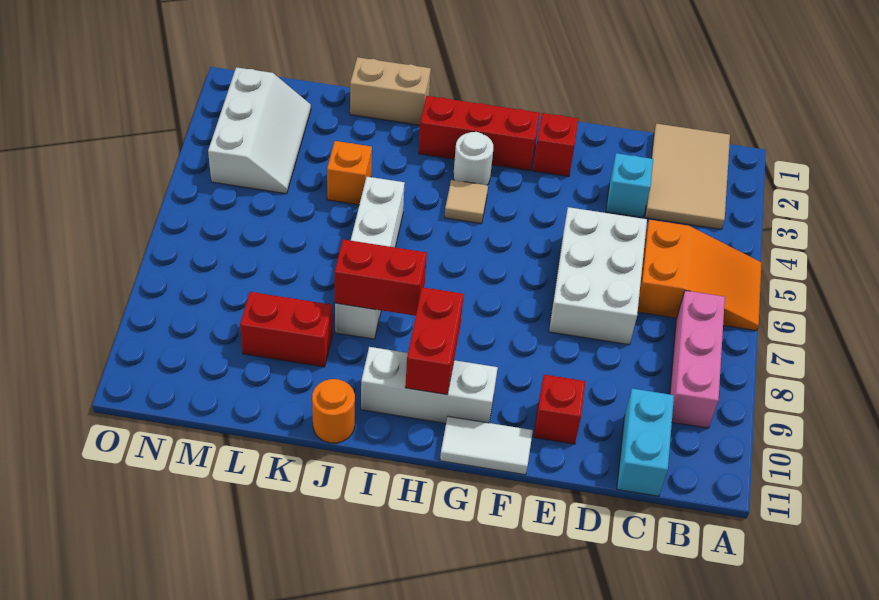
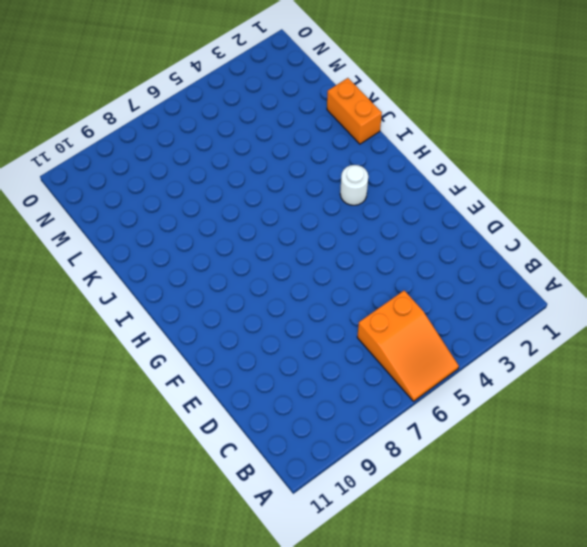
orange 1x2 brick [327,78,382,144] -> tan 1x2 brick [350,57,431,125]
none -> tan 2x3 tile [645,124,730,229]
none -> pink 1x3 brick [670,290,725,428]
none -> cyan 1x2 brick [617,389,674,496]

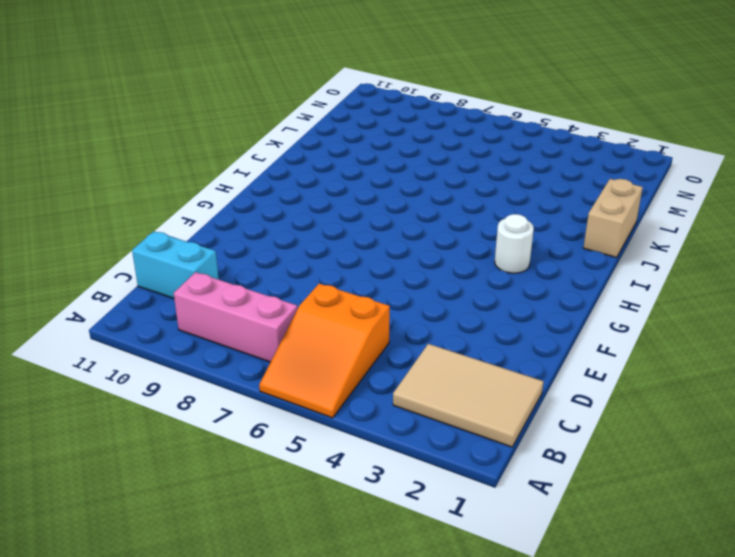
none -> cyan 1x1 brick [606,153,653,218]
none -> white 2x3 brick [549,207,647,345]
none -> red 1x1 brick [534,375,586,444]

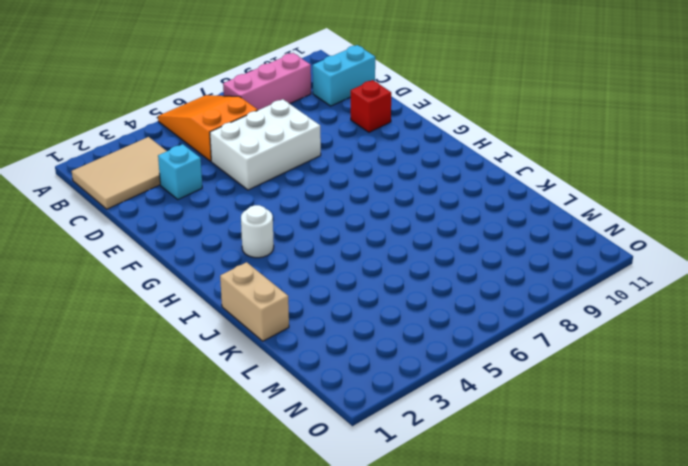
none -> red 1x1 brick [533,113,578,176]
none -> white 1x2 tile [440,416,533,475]
none -> red 1x3 brick [419,96,540,171]

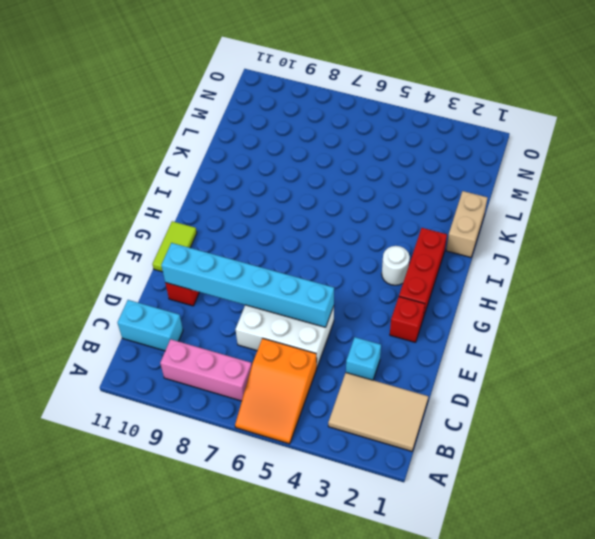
cyan 1x6 brick [161,243,334,327] -> none
lime 1x2 tile [152,221,197,272] -> white 1x2 tile [440,416,533,475]
none -> white 1x3 brick [361,347,498,423]
none -> tan 1x1 tile [445,180,488,224]
none -> white 1x4 brick [335,177,405,339]

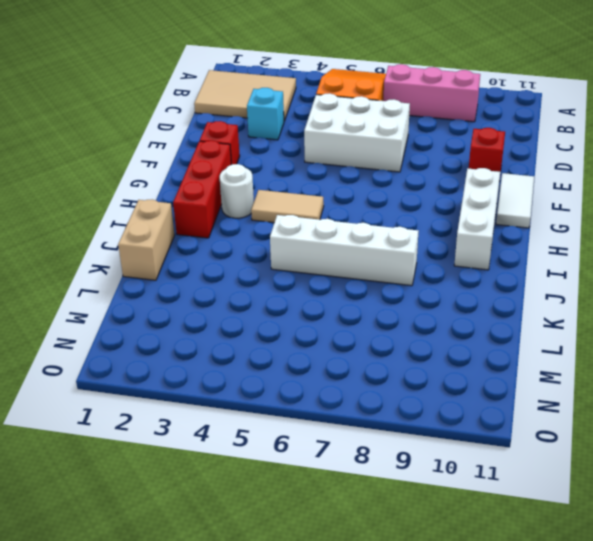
tan 1x2 tile [251,190,324,223] -> tan 1x1 tile [445,180,488,224]
none -> cyan 1x2 brick [617,389,674,496]
none -> orange 1x1 round brick [312,379,355,443]
none -> orange 1x1 brick [327,141,372,205]

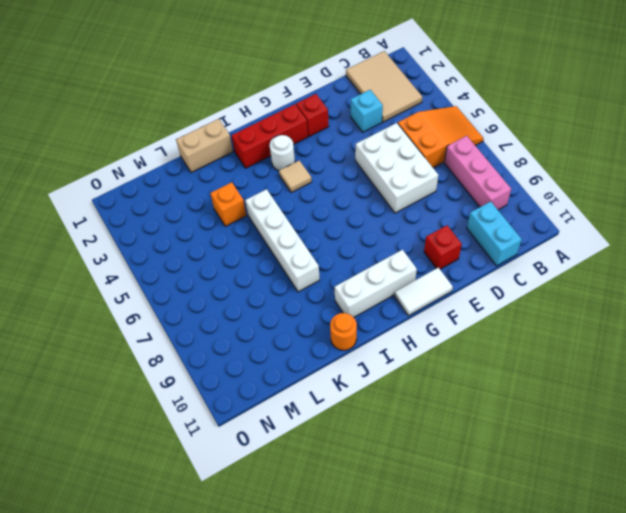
none -> red 1x2 brick [240,292,333,367]
none -> white 2x3 slope [208,67,311,194]
none -> red 1x2 brick [405,287,464,395]

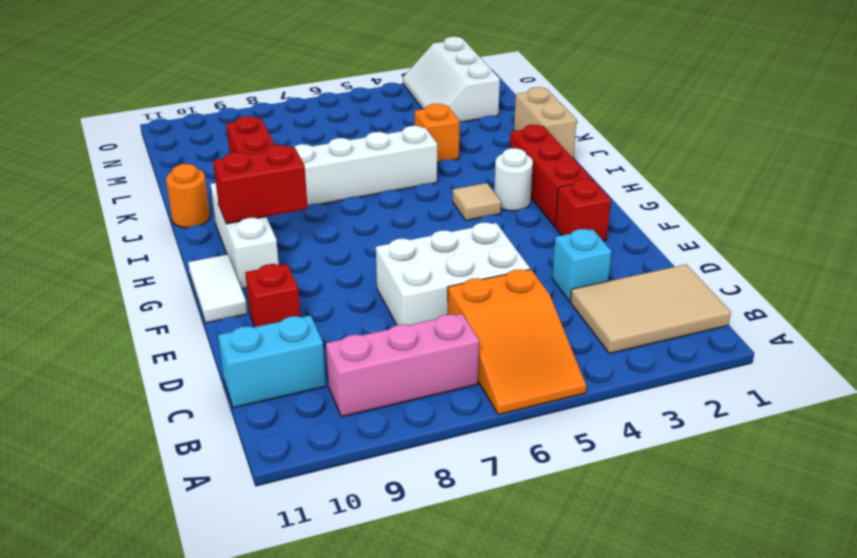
white 2x3 slope [403,37,500,122] -> white 2x3 slope turned to [208,67,311,194]
none -> red 1x2 brick [335,239,427,316]

